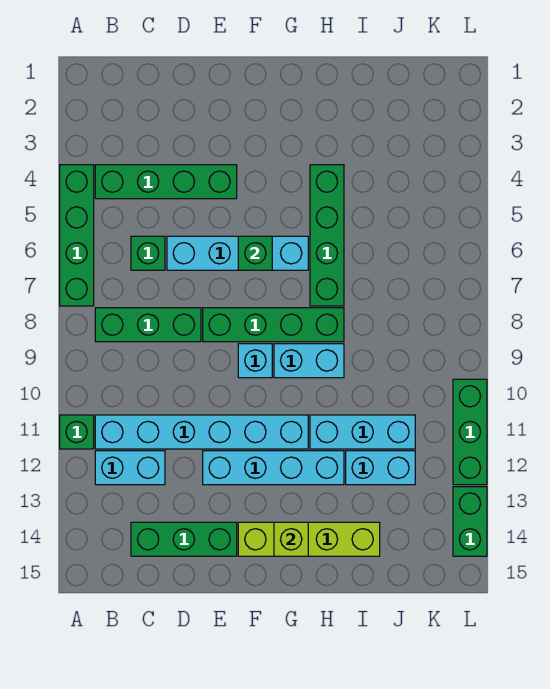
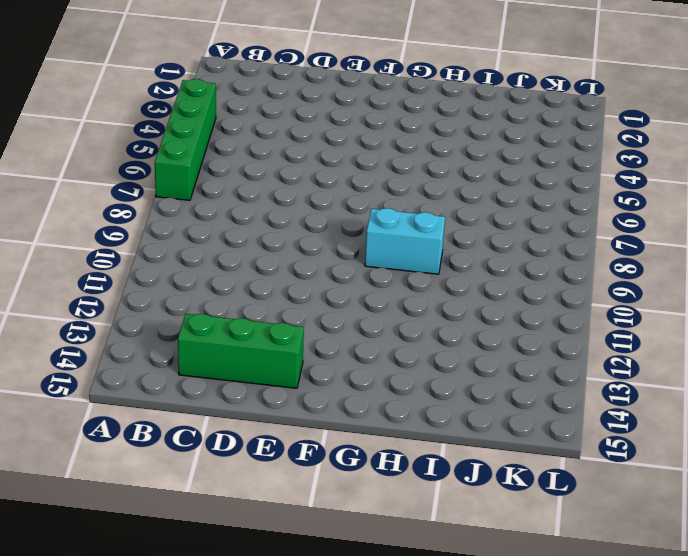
none -> green 1x1 brick [60,415,94,449]
none -> green 1x4 brick [95,165,237,199]
none -> green 1x3 brick [95,308,201,342]

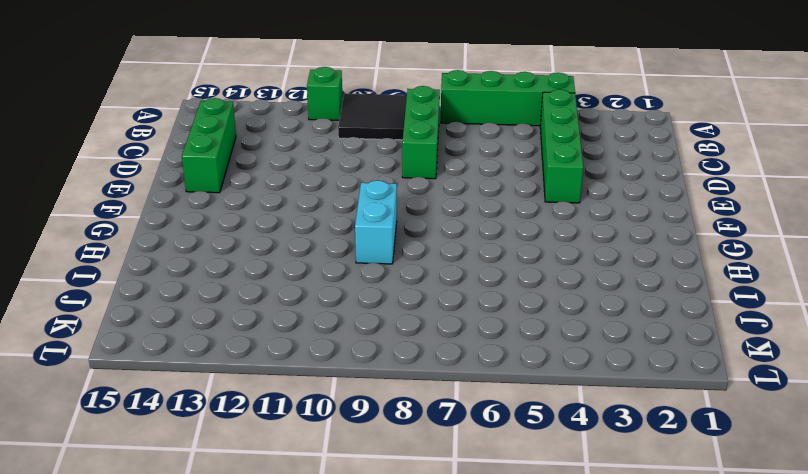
black 2x2 tile [338,93,407,140] -> none
none -> cyan 1x6 brick [95,415,308,449]
none -> cyan 1x2 brick [95,451,165,485]
none -> green 1x1 brick [131,236,165,270]

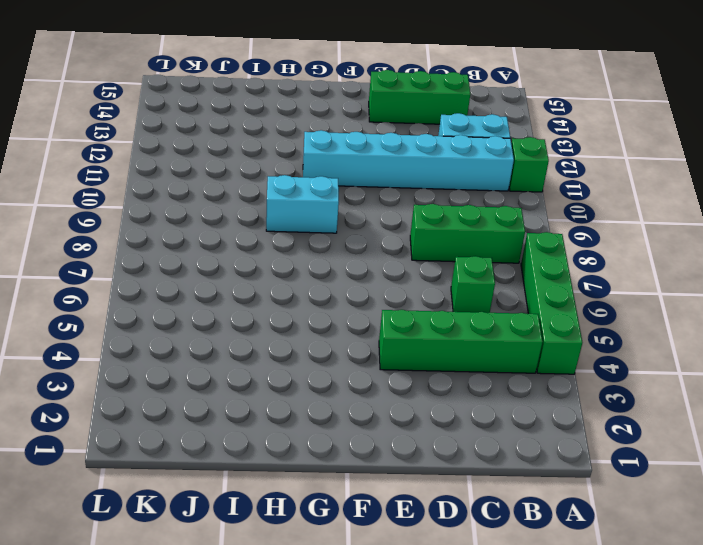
none -> cyan 1x4 brick [167,236,308,270]
none -> green 1x4 brick [203,308,344,342]
none -> cyan 1x4 brick [203,451,344,485]

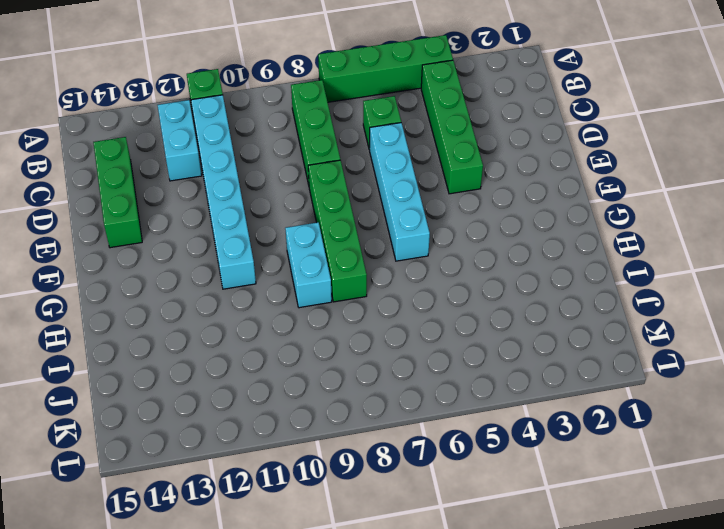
none -> cyan 1x4 brick [203,451,344,485]
none -> cyan 1x1 brick [238,344,272,378]
none -> lime 1x4 brick [238,522,380,556]

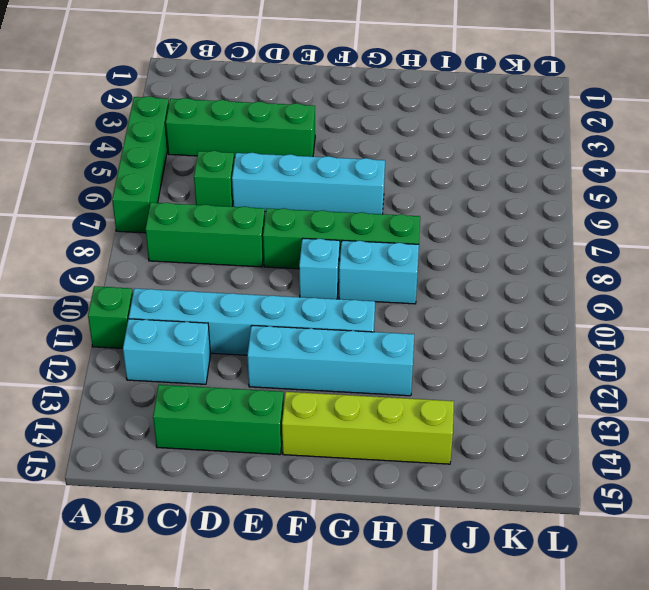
none -> green 1x4 brick [310,165,344,306]
none -> cyan 1x3 brick [310,415,415,449]
none -> cyan 1x2 brick [346,451,415,485]

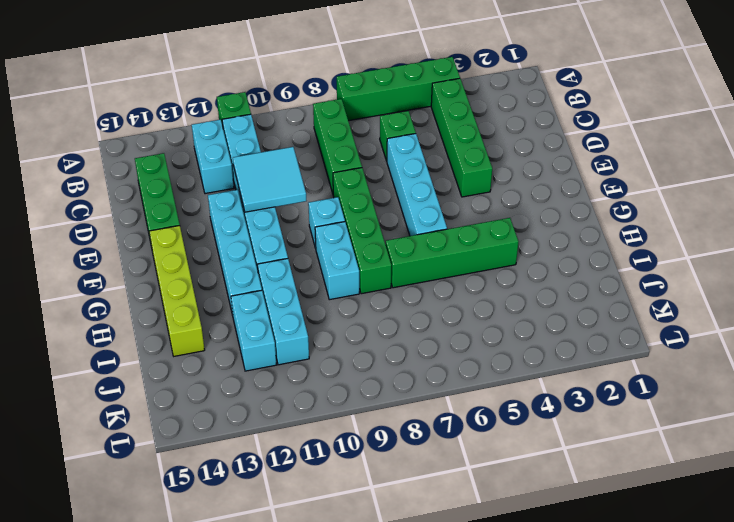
cyan 2x2 tile [233,147,306,212] -> none
none -> green 1x3 brick [453,379,487,485]
none -> green 1x2 brick [453,487,487,556]
none -> green 1x1 brick [238,236,272,270]

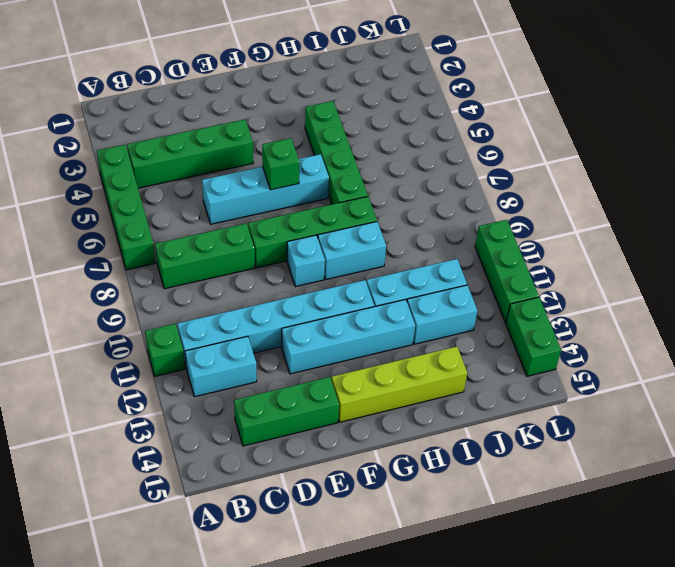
none -> green 1x1 brick [131,236,165,270]
none -> lime 1x1 brick [274,522,308,556]

